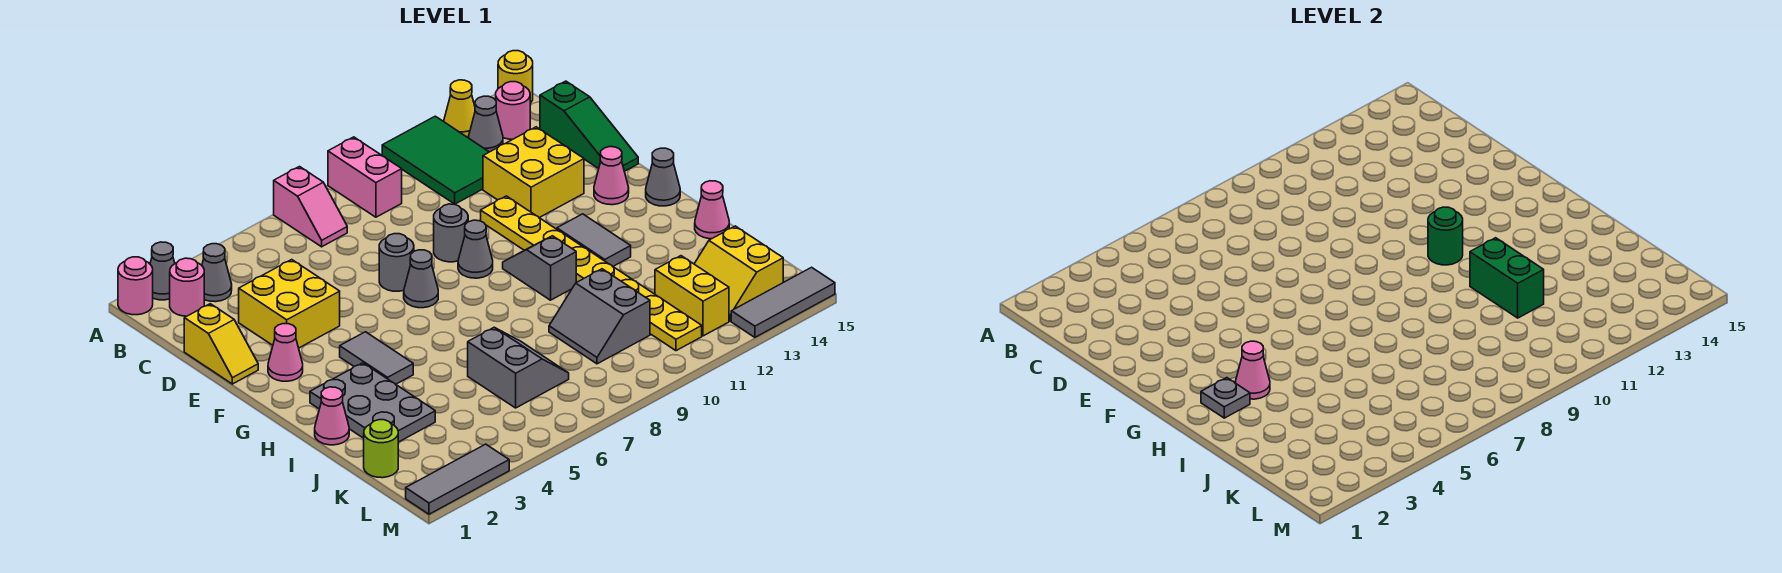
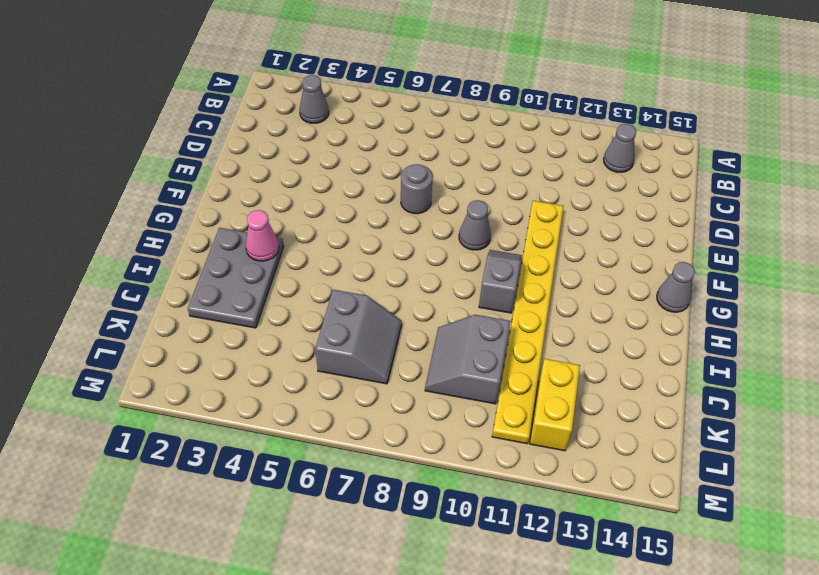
none -> pink 1x1 round brick [118,257,153,315]
none -> grey 1x1 cone [150,242,175,300]
none -> pink 1x2 slope [274,167,347,247]
none -> pink 1x2 brick [328,137,402,217]

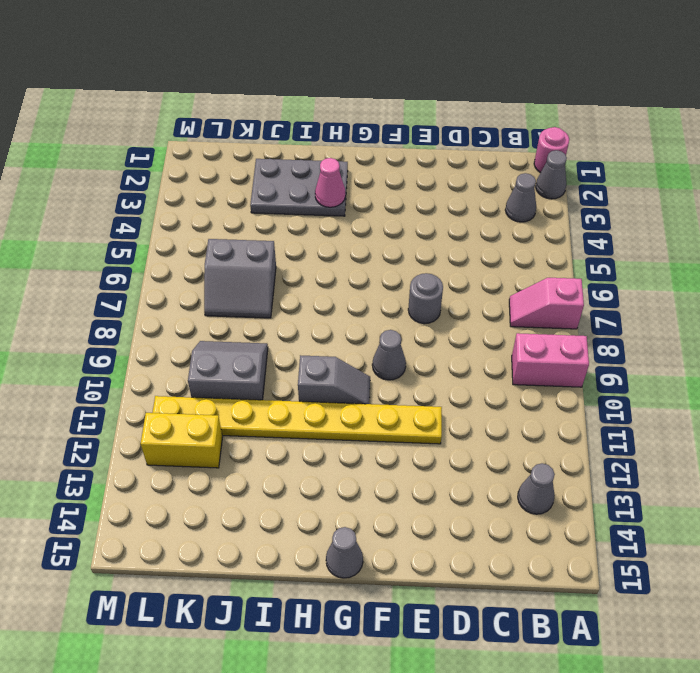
none -> green 2x3 tile [382,116,489,204]
none -> yellow 1x1 cone [444,80,475,137]
none -> yellow 1x1 round brick [498,51,533,103]
none -> pink 1x1 round brick [170,258,204,316]

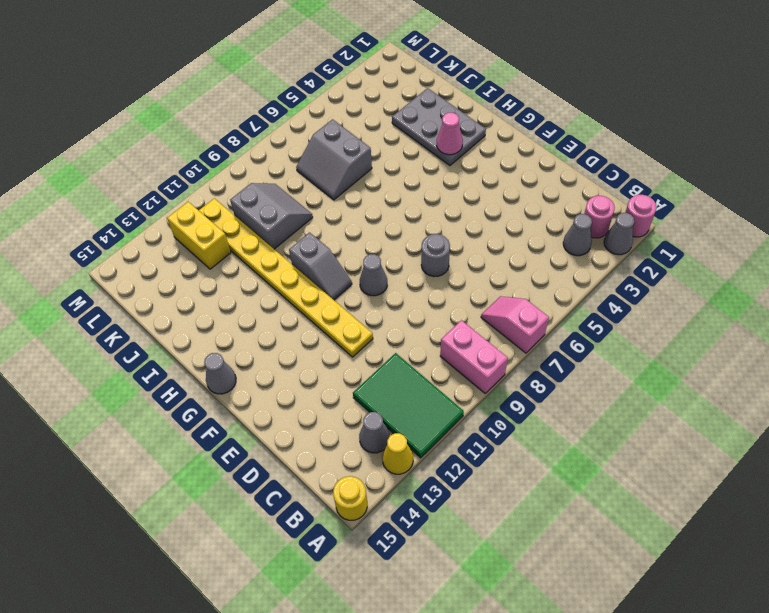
none -> pink 1x1 round brick [496,82,530,139]
none -> green 1x3 slope [540,81,638,171]
none -> yellow 1x2 slope [184,304,258,384]
none -> yellow 2x2 brick [239,260,340,348]

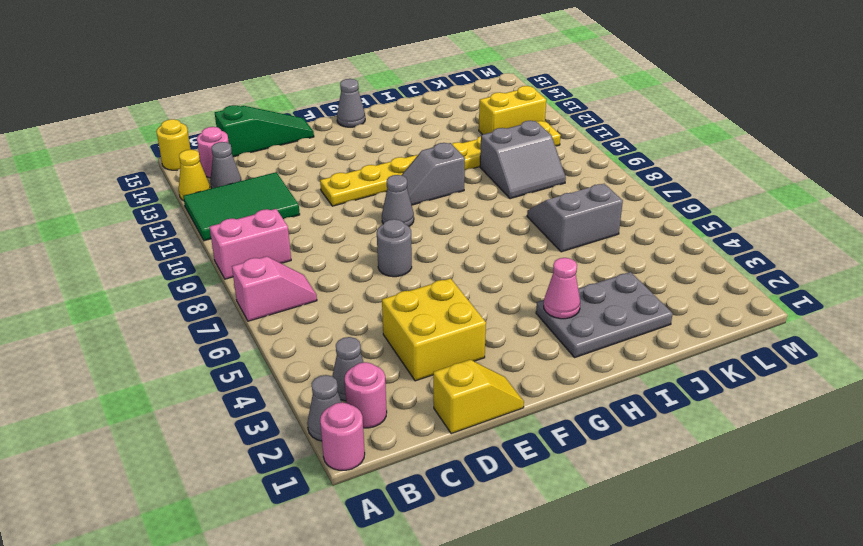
none -> yellow 2x2 brick [483,127,584,218]
none -> grey 1x1 round brick [434,204,468,262]
none -> pink 1x1 cone [268,324,303,381]
none -> grey 1x1 cone [404,250,438,308]

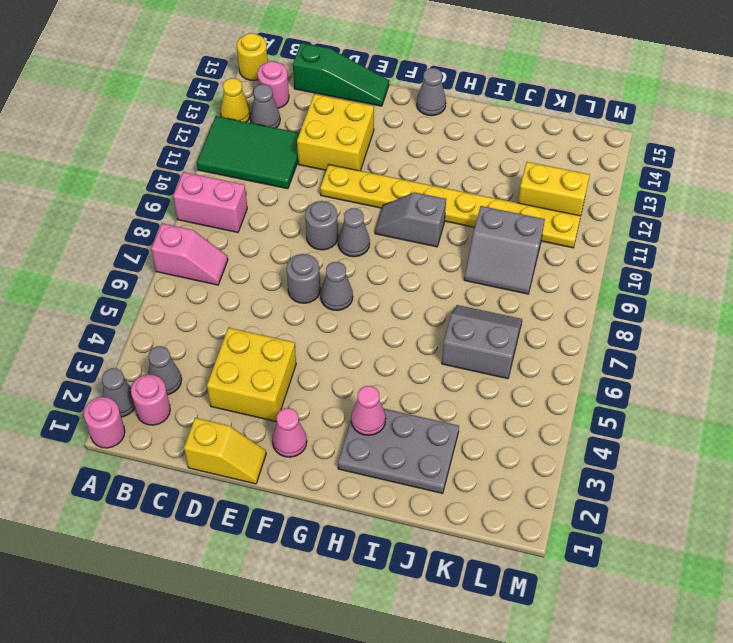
none -> pink 1x1 cone [594,147,629,205]
none -> grey 1x2 tile [340,332,413,384]
none -> grey 1x2 tile [557,214,631,266]
none -> pink 1x1 cone [315,387,349,445]

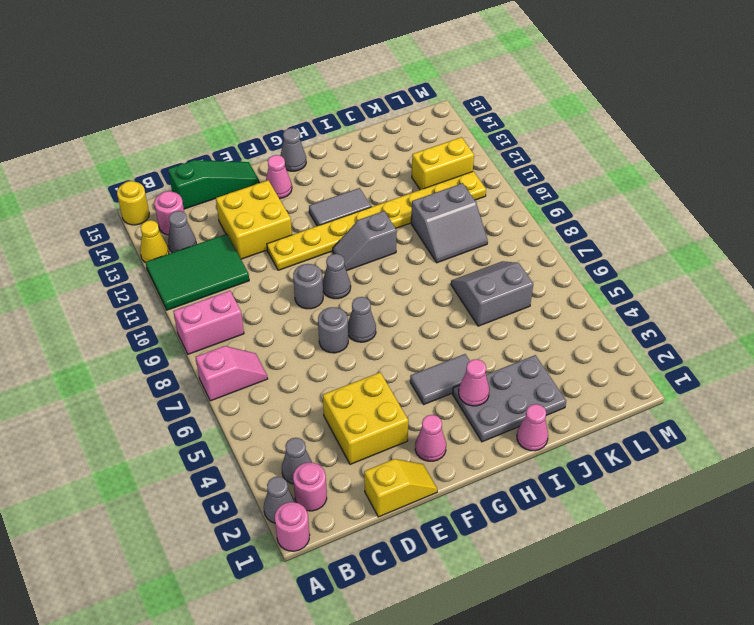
none -> pink 1x1 cone [695,181,729,239]
none -> lime 1x1 round brick [364,420,398,478]
none -> yellow 2x2 slope [694,226,783,321]
none -> grey 1x3 tile [406,444,509,514]

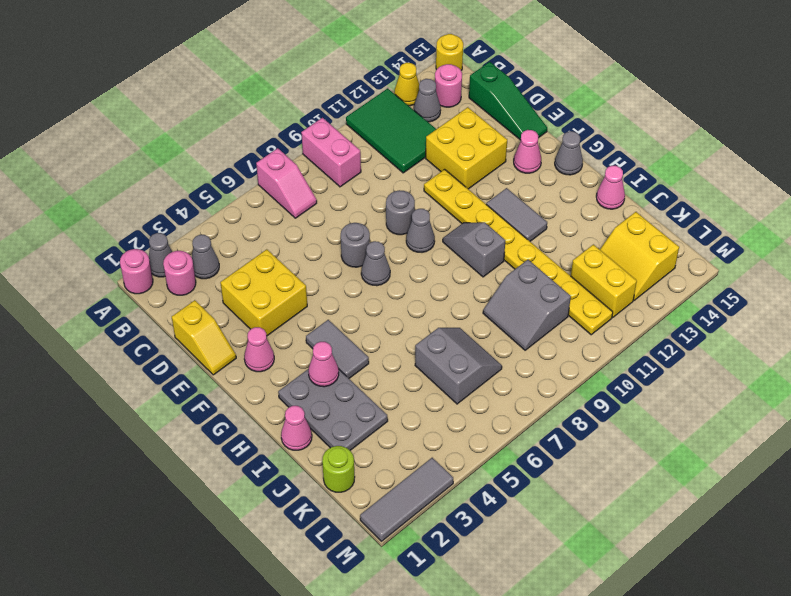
none -> grey 1x3 tile [731,267,835,337]
none -> green 1x1 round brick [1428,207,1463,265]
none -> grey 1x1 plate [1201,378,1250,418]
none -> green 1x2 brick [1470,238,1544,318]

